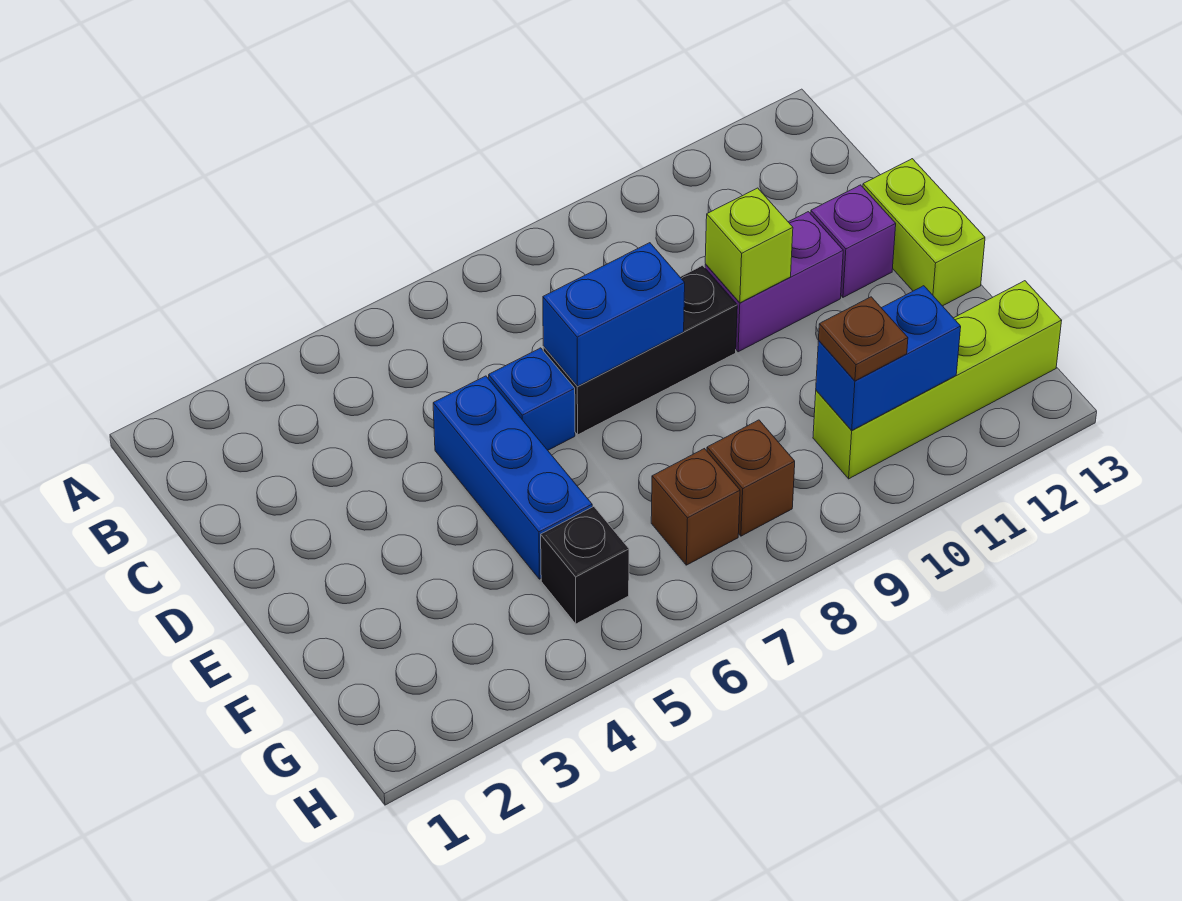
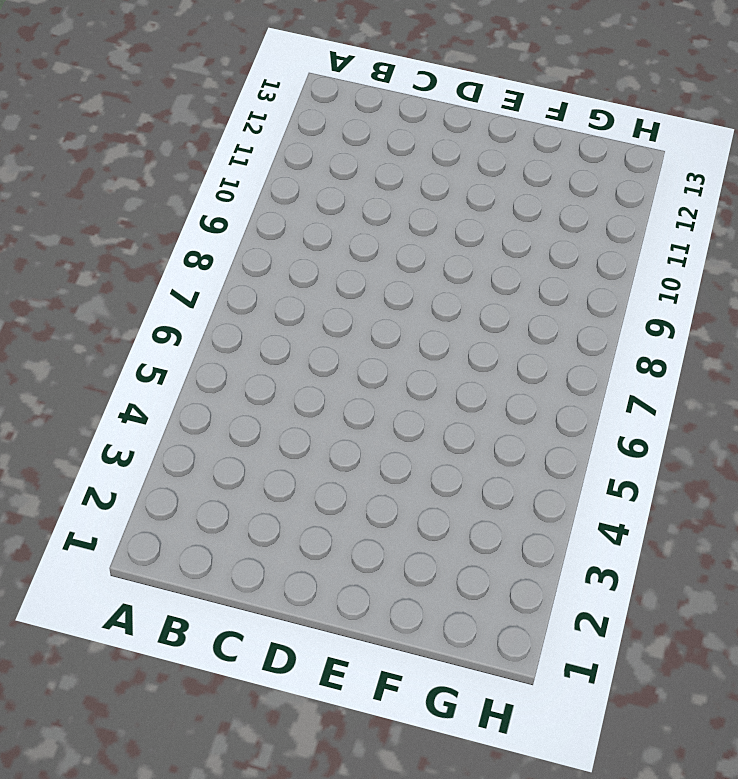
none -> blue 1x3 brick [433,376,592,579]
none -> blue 1x1 brick [489,348,575,450]
none -> black 1x3 brick [543,265,737,435]

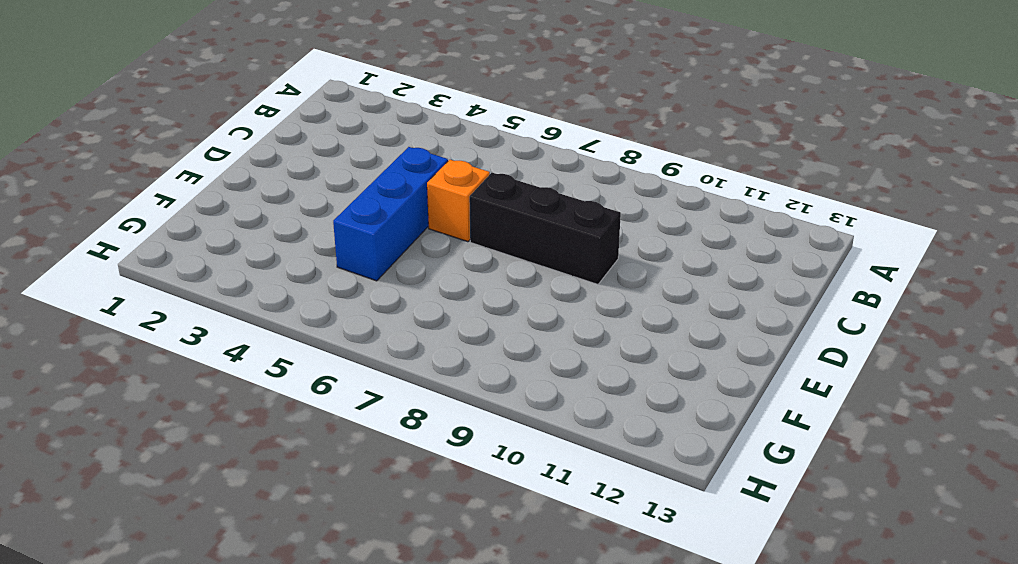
orange 1x1 brick [427,160,490,242] -> blue 1x1 brick [489,348,575,450]
none -> purple 1x2 brick [705,212,843,352]
none -> purple 1x1 brick [811,185,896,297]
none -> lime 1x2 brick [863,159,985,306]

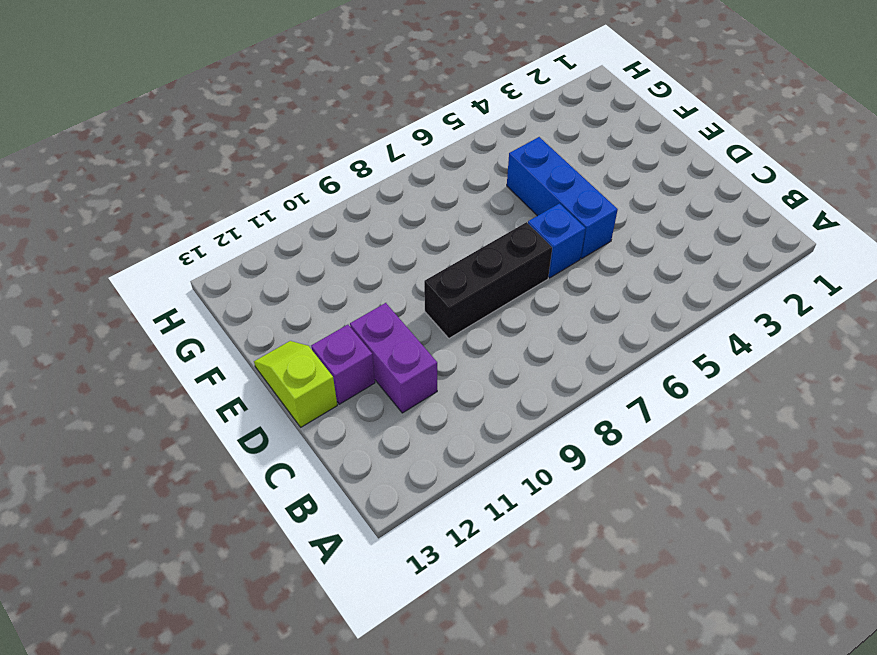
purple 1x2 brick [350,303,437,413] -> purple 1x2 brick turned to [705,212,843,352]
lime 1x2 slope [254,341,337,427] -> lime 1x2 brick [863,159,985,306]
none -> black 1x1 brick [541,507,629,624]
none -> brown 1x1 brick [651,449,740,565]
none -> brown 1x1 brick [707,420,795,536]

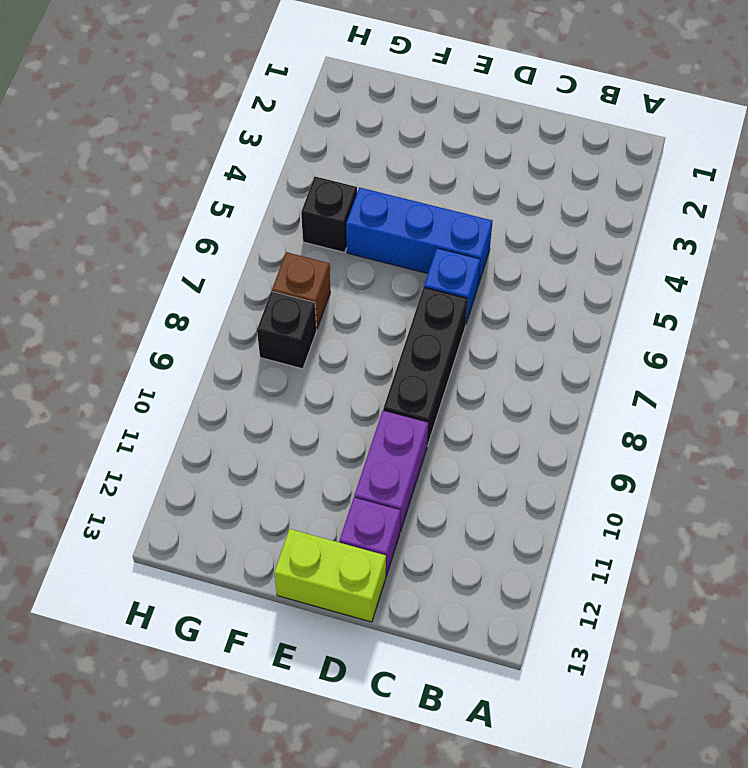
black 1x1 brick [257,291,317,369] -> brown 1x1 brick [707,420,795,536]
none -> lime 1x4 brick [813,281,1062,479]
none -> blue 1x2 brick [543,243,685,386]
none -> lime 1x1 brick [705,188,793,303]

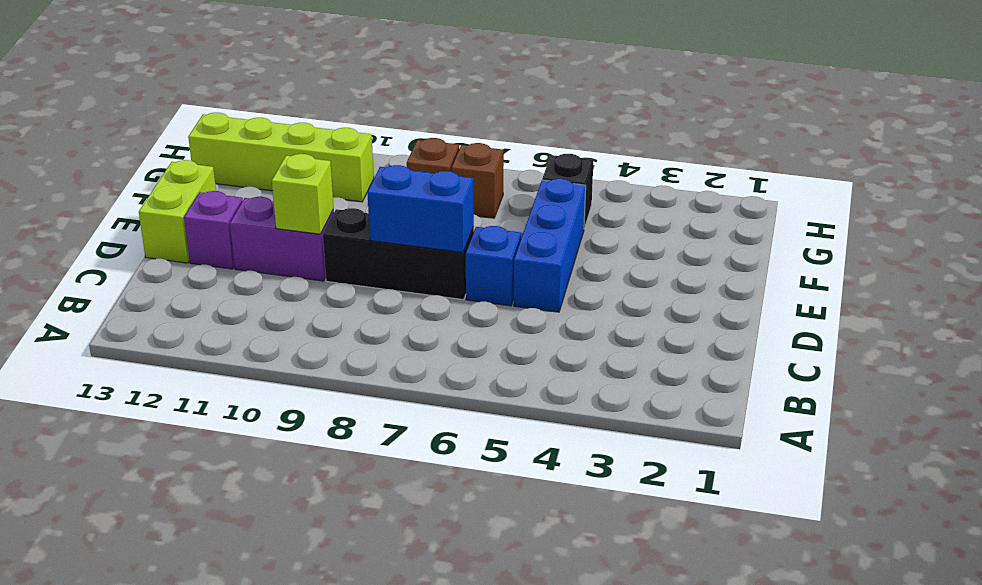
none -> blue 1x2 brick [816,286,961,430]
none -> brown 1x1 plate [819,297,908,381]

